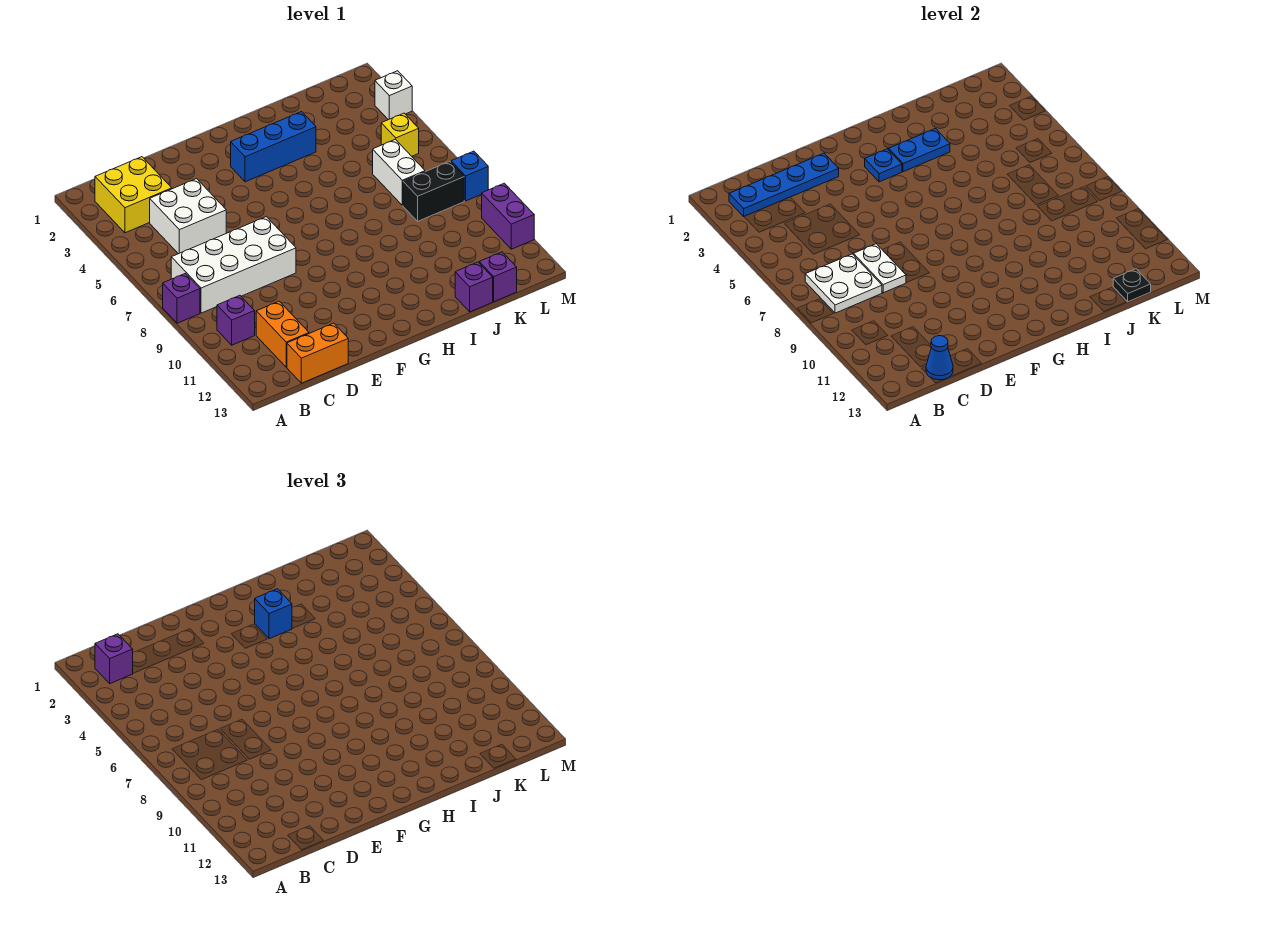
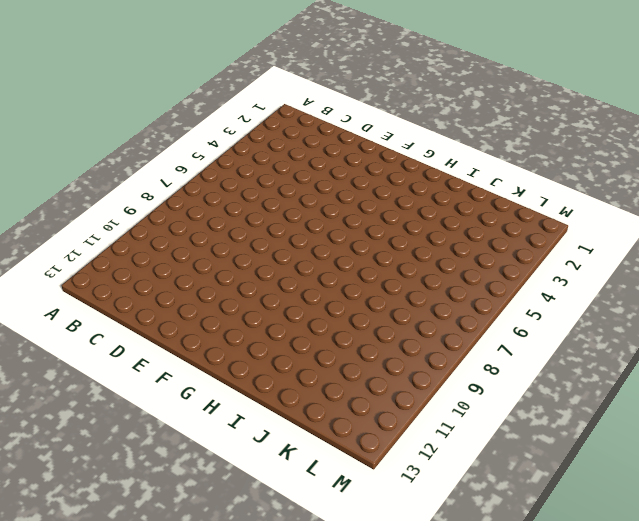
none -> purple 1x1 brick [163,273,200,323]
none -> yellow 2x2 brick [95,157,172,233]
none -> white 2x4 brick [171,217,296,313]

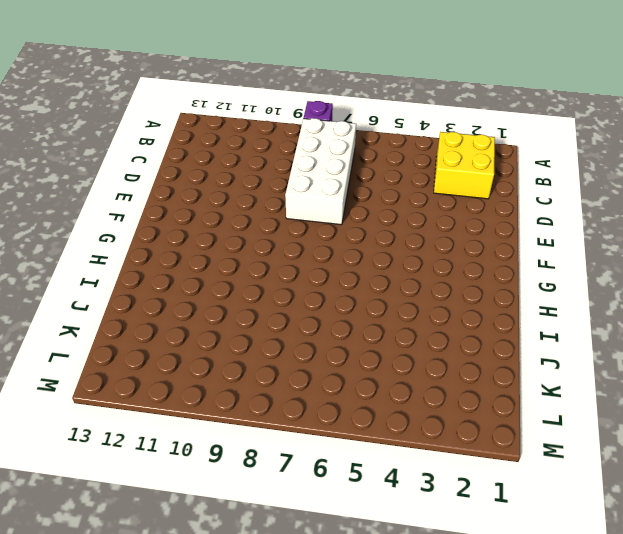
none -> purple 1x1 brick [217,295,255,345]
none -> white 2x2 brick [150,179,226,254]
none -> orange 1x2 brick [256,301,309,367]

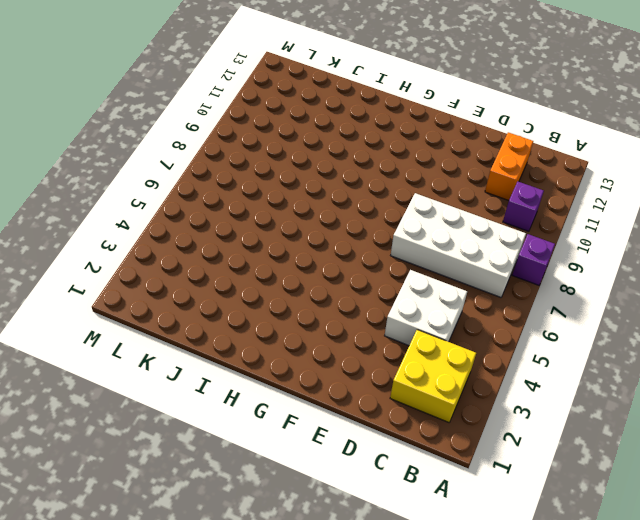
none -> orange 1x2 brick [287,323,348,383]
none -> blue 1x3 brick [231,112,316,182]
none -> purple 1x1 brick [455,262,493,312]

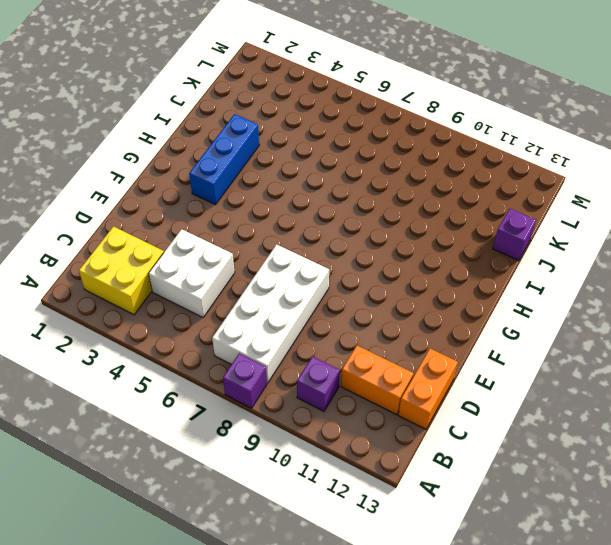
none -> white 1x2 brick [373,139,425,205]
none -> black 1x2 brick [403,161,464,221]
none -> purple 1x1 brick [479,252,517,302]

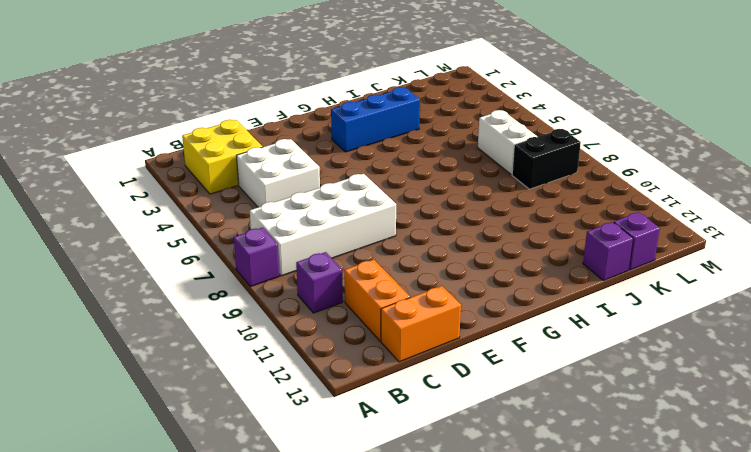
none -> yellow 1x1 brick [381,113,419,156]
none -> white 1x1 brick [375,71,412,120]
none -> blue 1x1 brick [451,151,488,201]

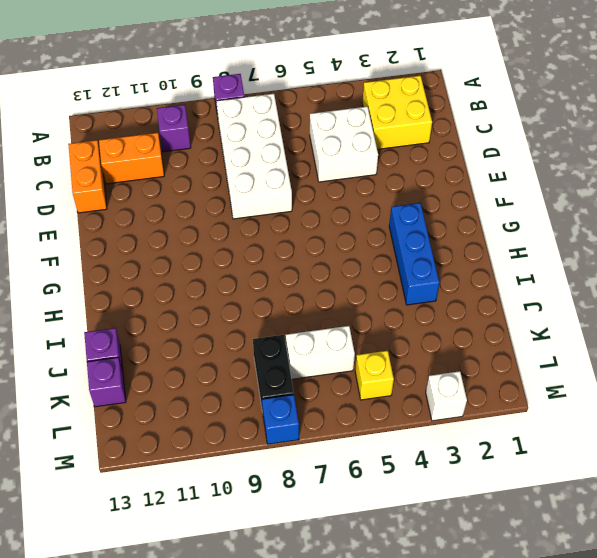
none -> purple 1x2 brick [482,183,534,249]
none -> blue 1x4 plate [729,153,839,216]
none -> white 2x2 plate [805,254,882,313]

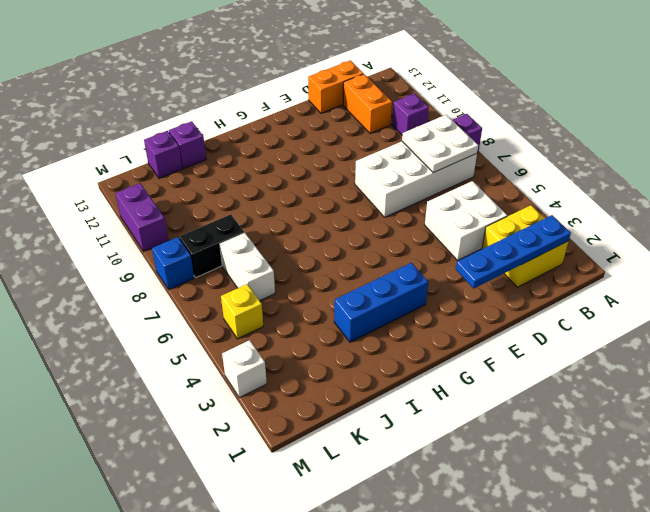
none -> blue 1x1 cone [926,336,953,380]
none -> white 1x2 plate [853,244,906,293]
none -> blue 1x1 plate [865,149,902,182]

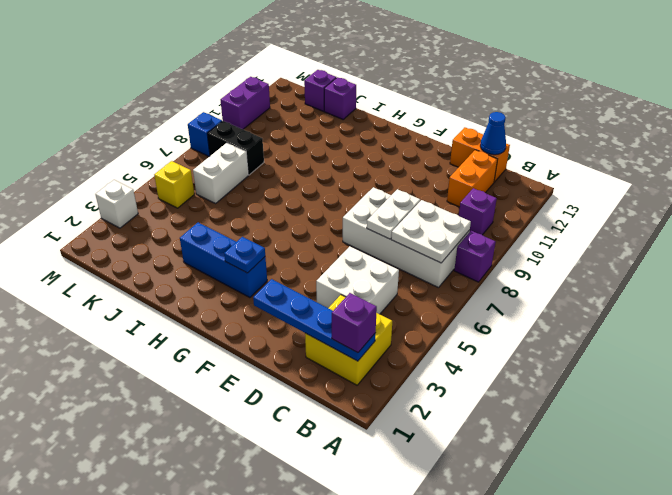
none -> blue 1x2 plate [889,129,950,172]
none -> black 1x1 plate [1113,269,1151,302]
none -> blue 1x1 brick [255,589,292,639]

